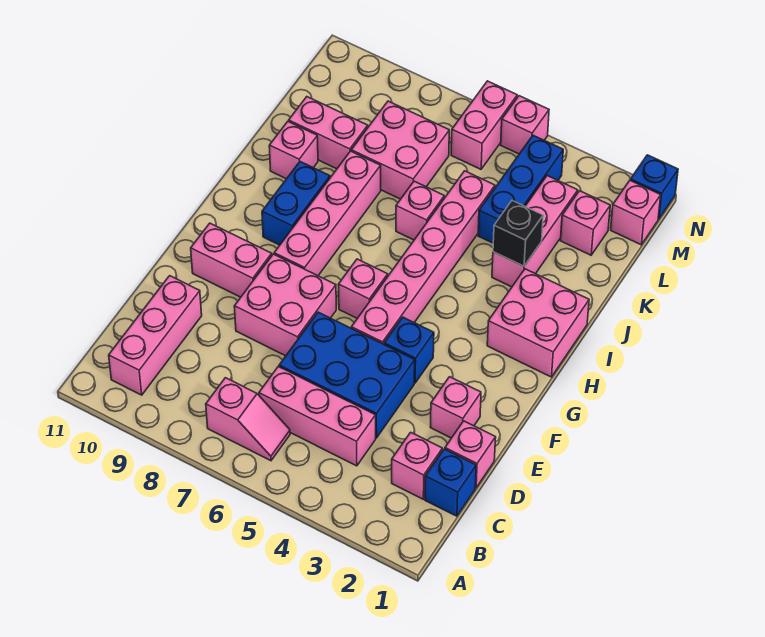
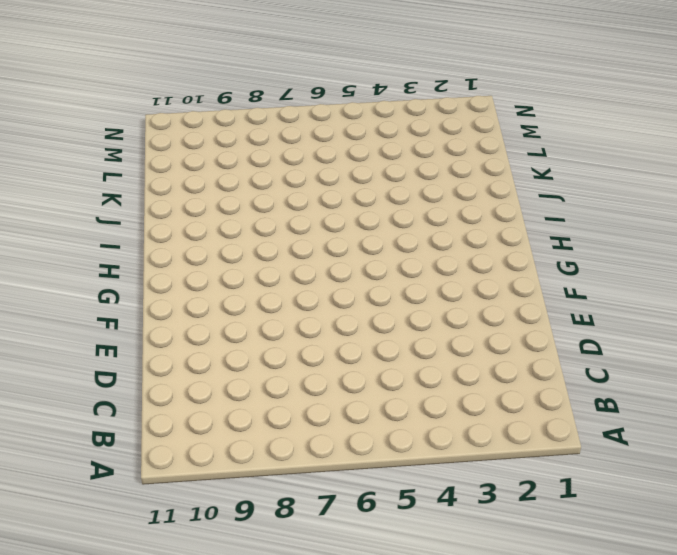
none -> pink 1x2 slope [206,378,290,461]
none -> pink 1x3 brick [109,276,202,395]
none -> blue 1x1 brick [425,449,476,516]

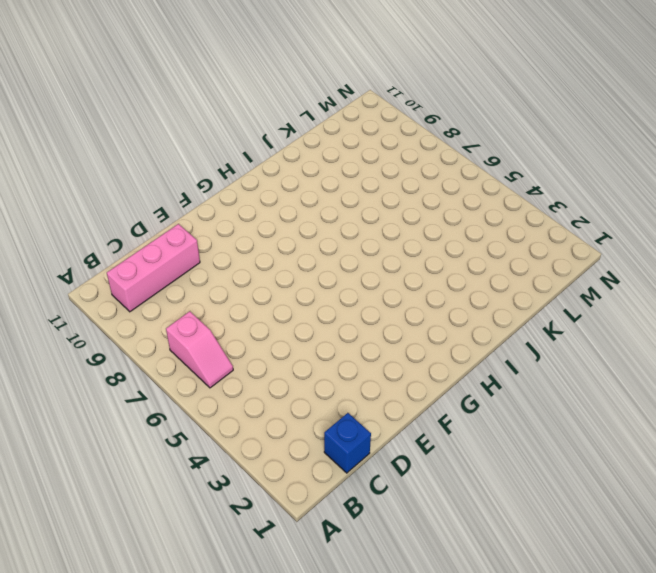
none -> pink 1x1 brick [392,432,442,499]
none -> pink 1x3 brick [259,367,376,466]
none -> pink 1x1 brick [445,421,496,488]

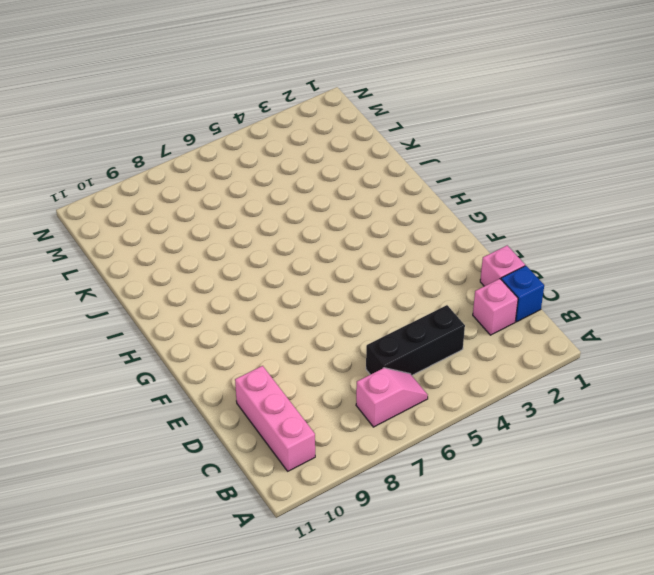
black 1x3 brick [366,305,465,375] -> pink 1x3 brick [259,367,376,466]
none -> blue 2x3 brick [279,312,415,438]
none -> pink 1x1 brick [430,377,481,438]
none -> pink 2x2 brick [234,254,336,356]

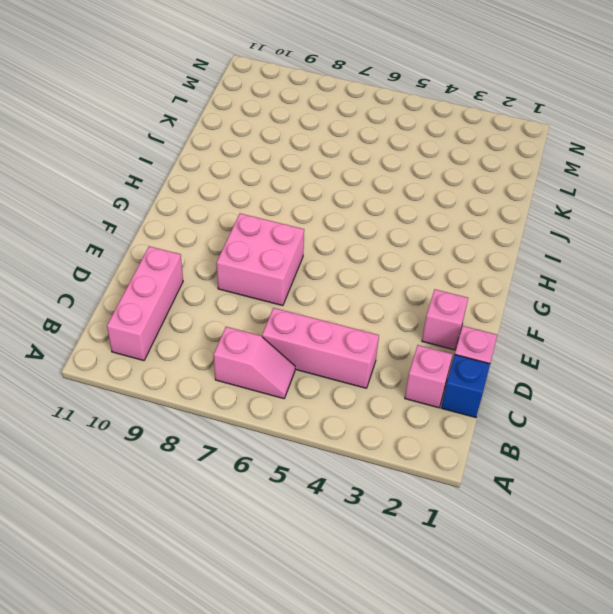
none -> blue 2x3 brick [279,312,415,438]
none -> blue 1x1 brick [384,317,434,383]
none -> pink 1x6 brick [351,171,495,344]

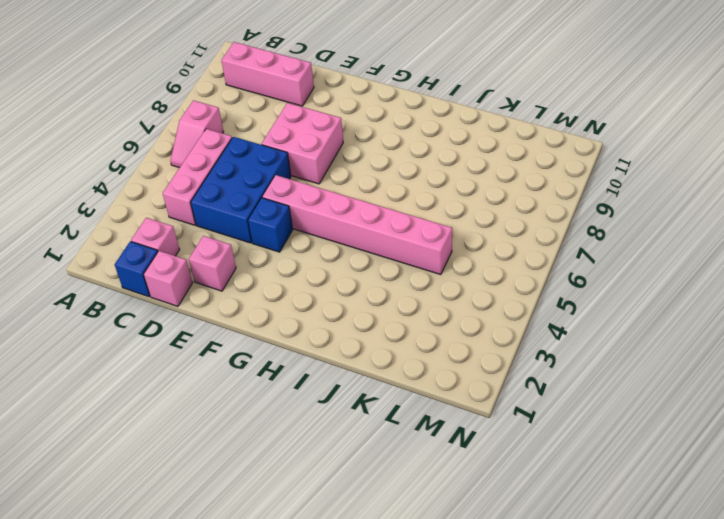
none -> pink 1x2 brick [191,223,272,297]
none -> pink 1x1 brick [338,259,388,318]
none -> pink 1x4 brick [274,151,381,276]

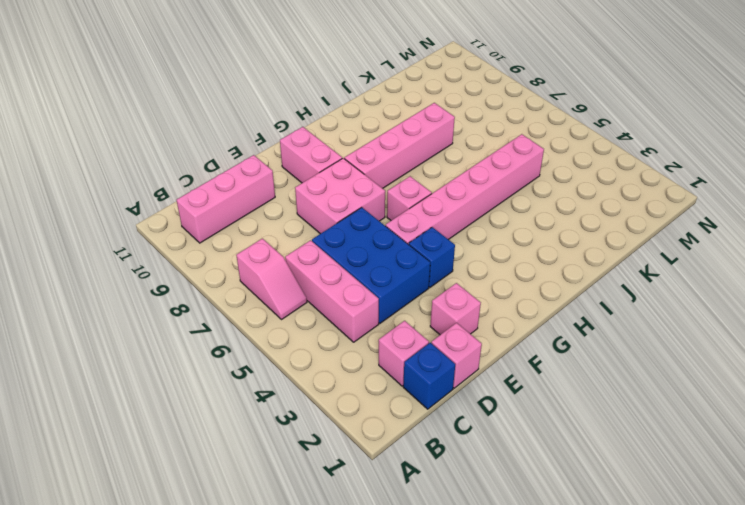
none -> pink 2x2 brick [487,269,589,377]
none -> blue 1x2 brick [262,162,330,245]
none -> pink 1x3 brick [492,176,578,287]

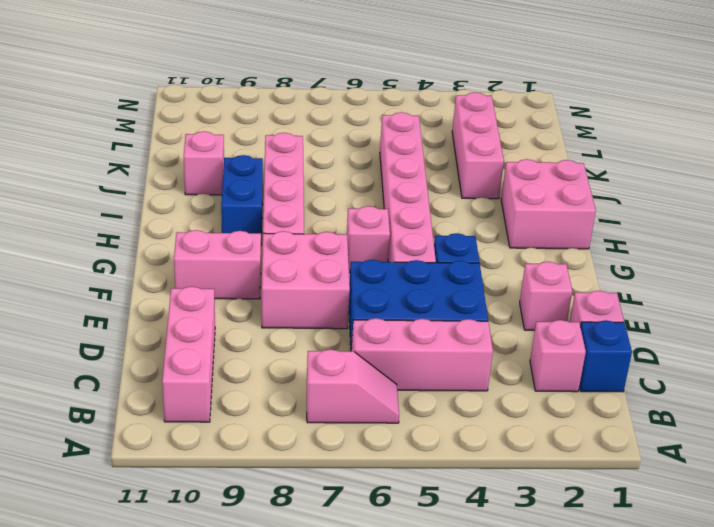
none -> pink 1x1 brick [396,181,444,240]
none -> blue 1x3 brick [478,135,563,243]
none -> pink 2x2 brick [351,101,449,199]

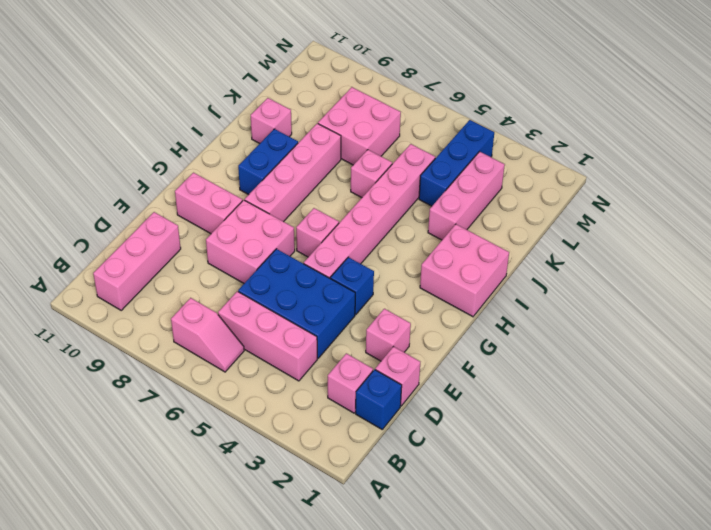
none -> pink 1x2 brick [289,97,368,169]
none -> pink 1x1 brick [560,191,610,255]
none -> pink 1x1 brick [611,181,661,245]

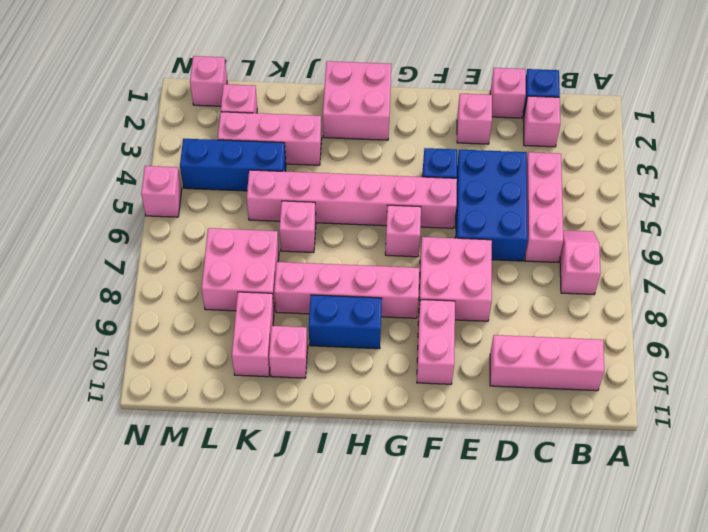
none -> pink 1x2 brick [451,81,517,169]
none -> blue 1x1 brick [630,155,678,219]
none -> black 1x1 brick [493,201,543,266]

